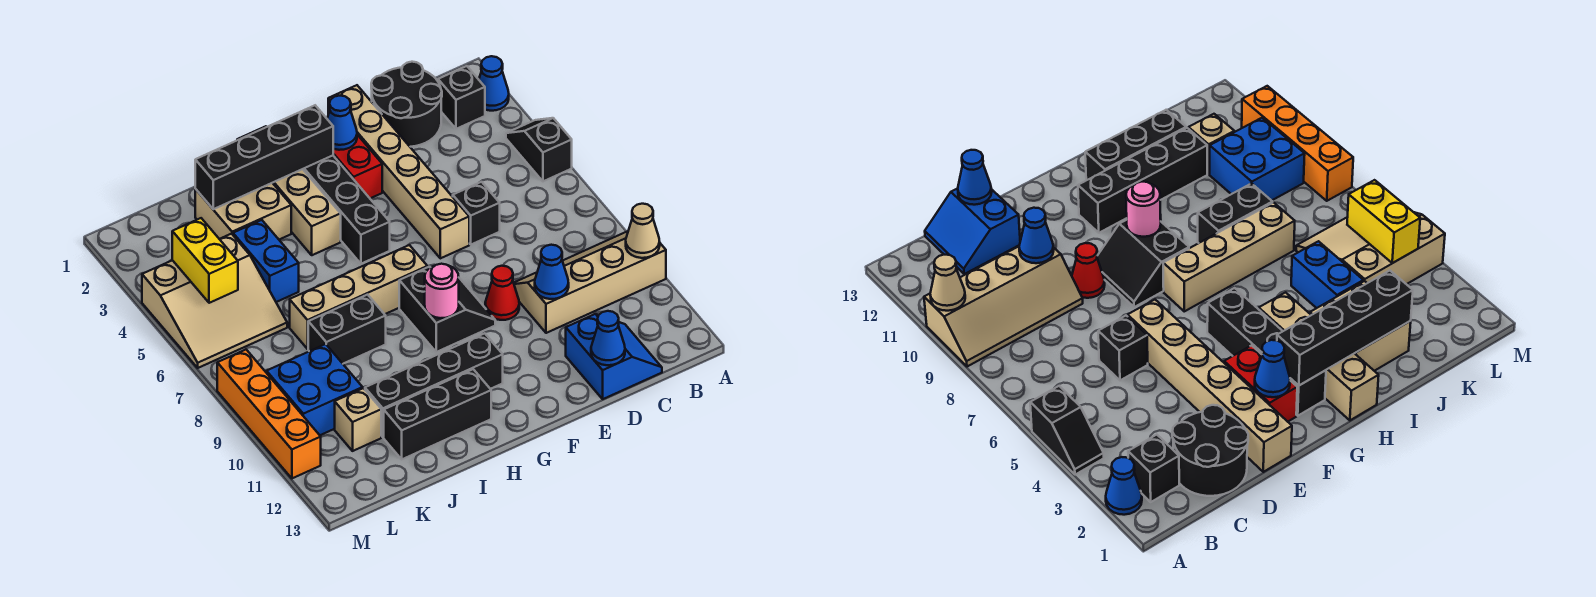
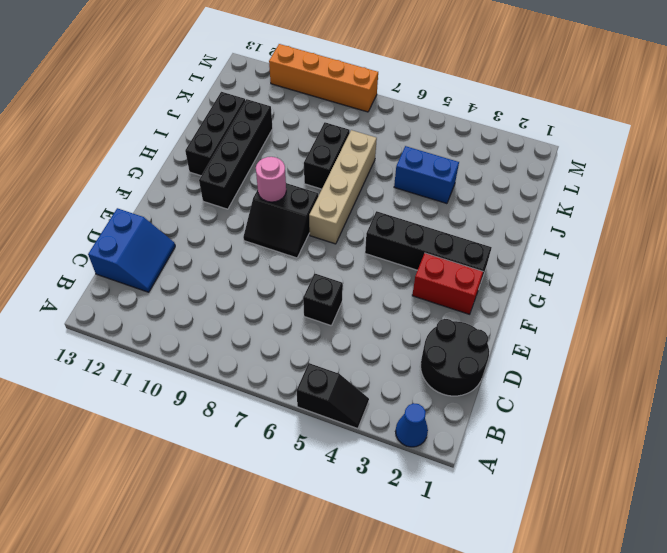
blue 2x2 slope [88,208,175,292] -> blue 2x2 slope turned to [566,314,662,399]
none -> tan 2x4 slope [514,231,666,333]
none -> black 1x1 brick [438,66,485,129]
none -> tan 1x6 brick [328,85,469,258]
none -> red 1x1 cone [485,266,519,320]

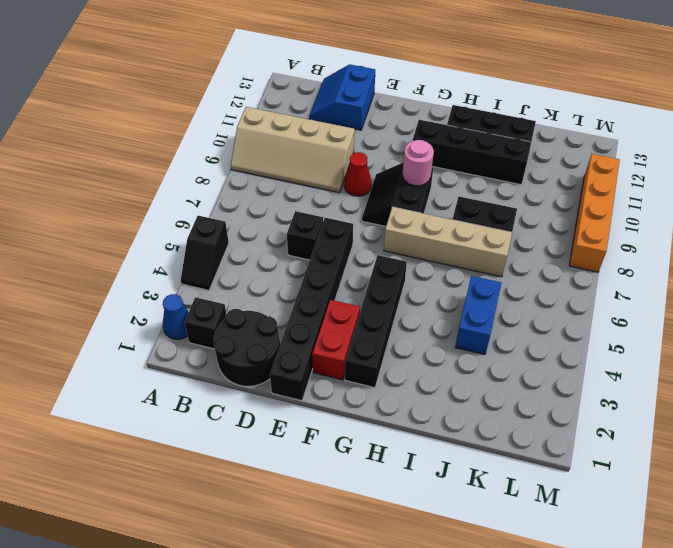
black 1x6 brick [270,218,353,401] -> tan 1x6 brick [328,85,469,258]
none -> tan 1x4 brick [237,126,341,255]
none -> tan 2x2 brick [195,183,291,239]
none -> tan 3x3 slope [142,234,287,368]
none -> blue 2x2 brick [267,344,363,435]

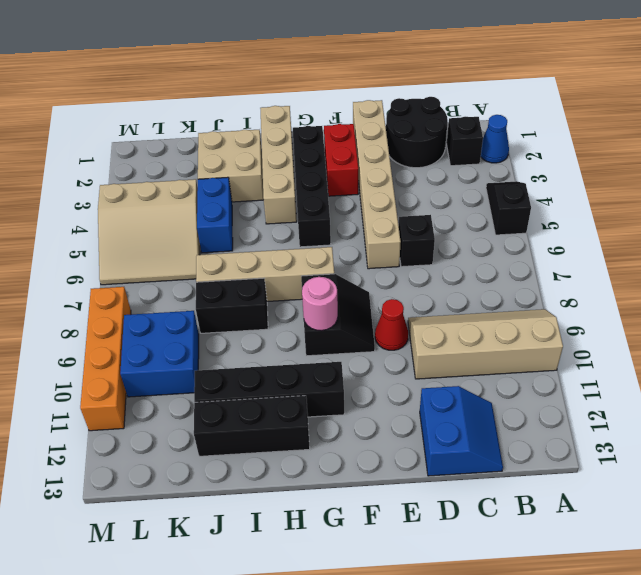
none -> tan 1x1 brick [335,388,381,451]
none -> tan 1x1 cone [626,204,660,258]
none -> blue 1x1 cone [535,245,569,299]
none -> blue 1x1 cone [591,311,625,365]

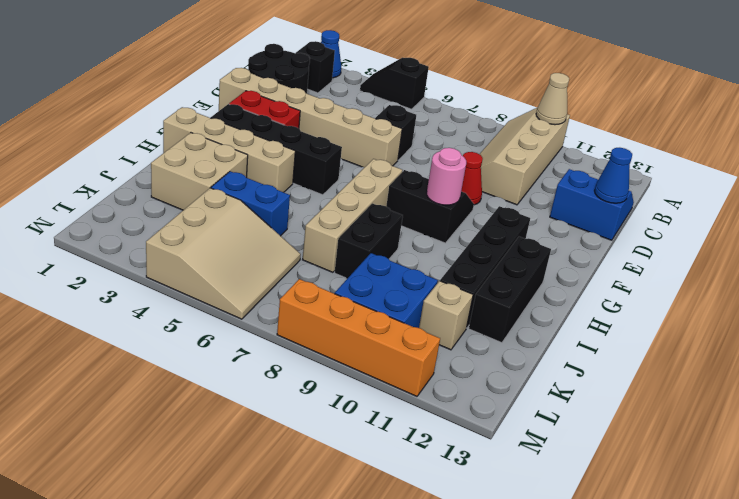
none -> blue 1x1 cone [535,245,569,299]
none -> blue 1x1 cone [327,96,357,150]
none -> black 1x4 brick [195,105,333,209]
none -> yellow 1x2 brick [172,218,238,303]

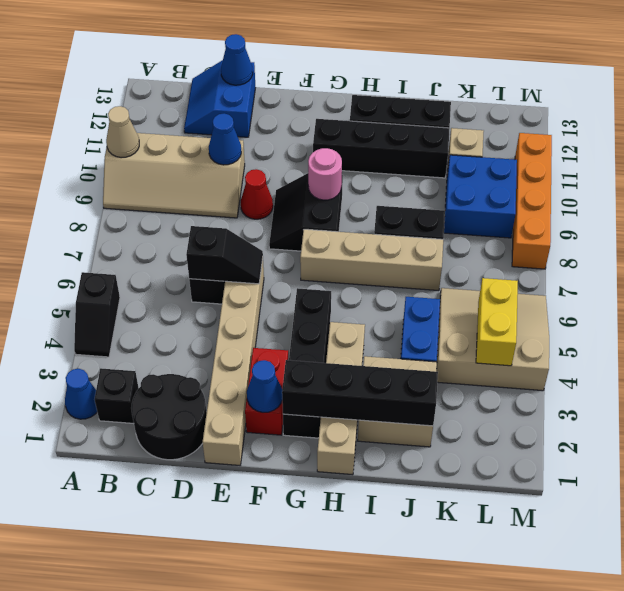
black 1x2 slope [186,226,263,284] -> none

